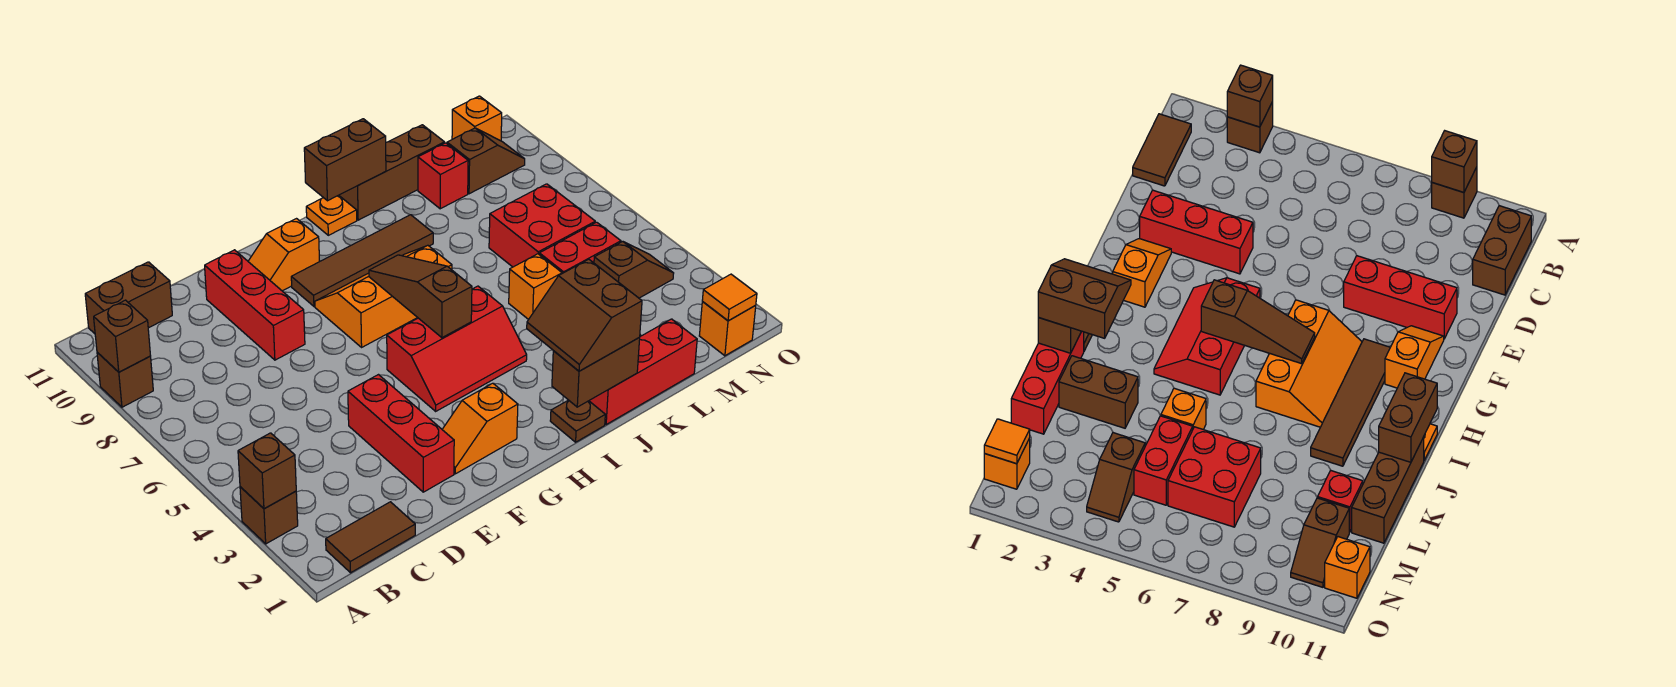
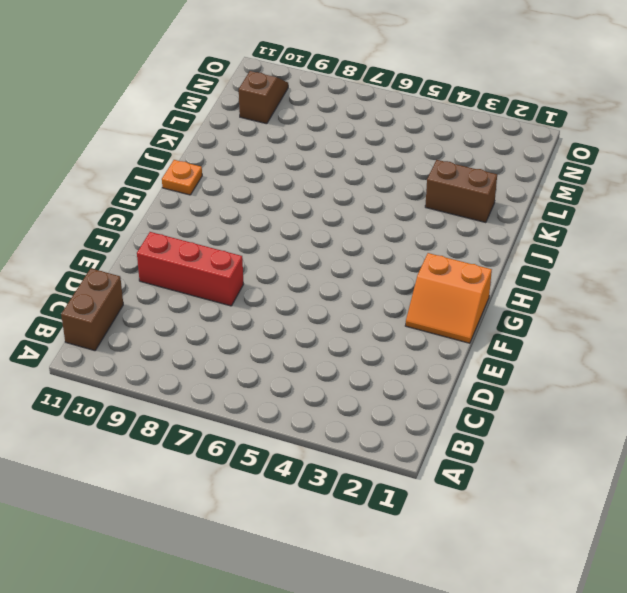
orange 2x2 slope [405,253,492,343] -> orange 1x2 slope [442,383,518,474]
none -> brown 1x1 brick [240,487,298,544]
none -> brown 1x1 brick [97,352,153,407]
none -> brown 1x2 tile [326,502,415,573]
none -> red 1x3 brick [348,375,454,492]

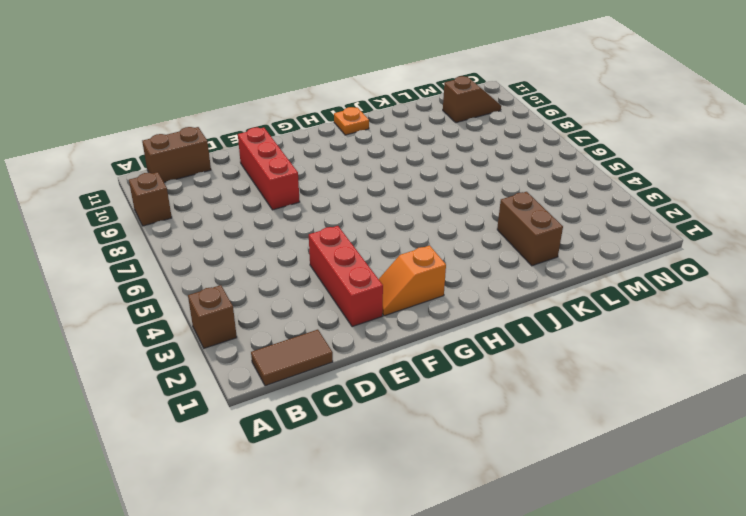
none -> orange 1x2 slope [248,219,319,291]
none -> red 2x3 slope [387,286,527,411]
none -> orange 2x3 slope [315,245,452,347]
none -> brown 1x4 tile [291,215,433,306]

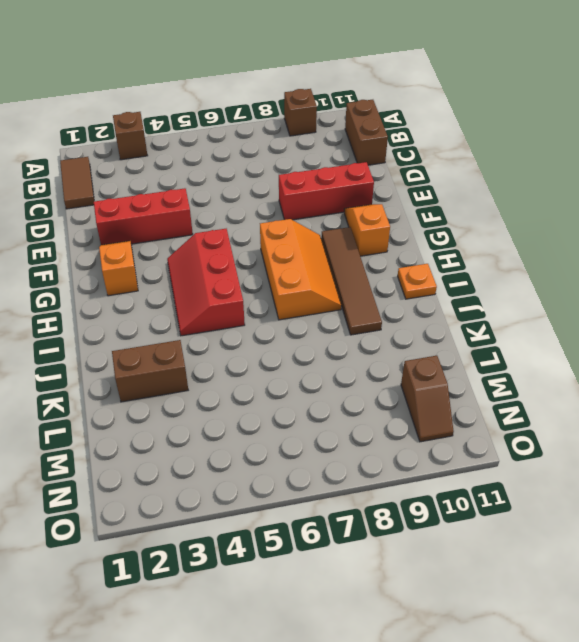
none -> brown 1x1 plate [550,400,605,442]
none -> red 1x3 brick [589,319,697,424]
none -> brown 1x3 brick [339,125,445,220]
none -> orange 1x1 brick [509,254,562,320]

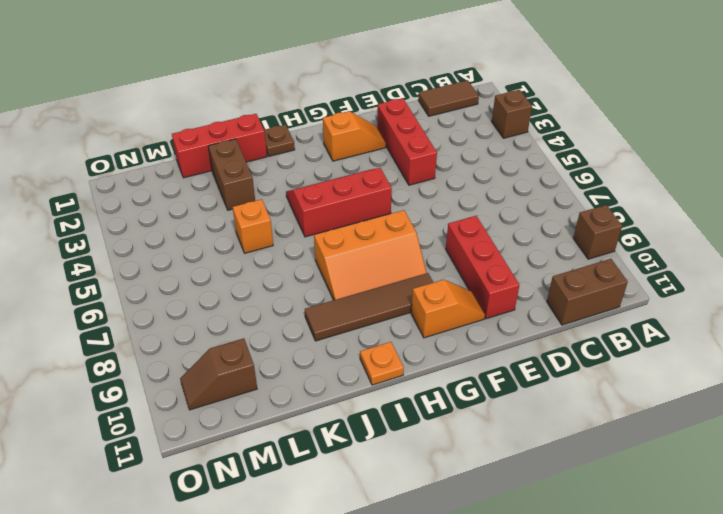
none -> brown 1x3 brick [339,125,445,220]
none -> red 1x2 brick [539,222,621,274]
none -> red 2x2 brick [489,184,595,267]
none -> red 1x1 brick [418,143,468,209]

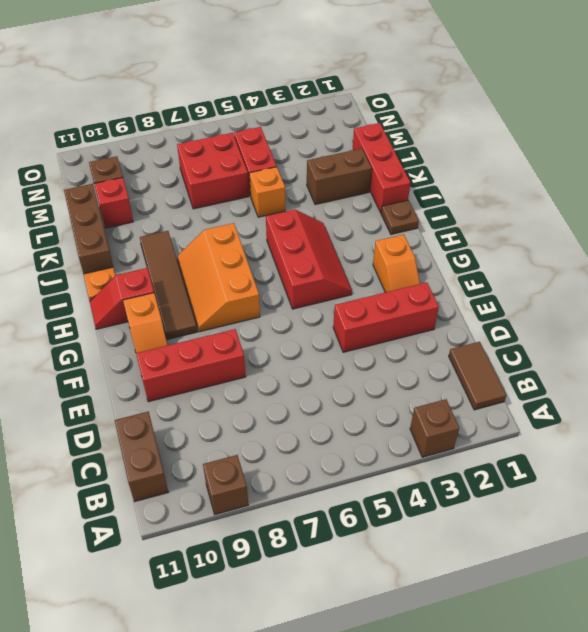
red 1x2 slope [90,268,154,329] -> none
none -> brown 1x2 slope [594,242,674,298]
none -> orange 1x1 brick [699,301,756,356]
none -> orange 1x1 brick [452,96,502,141]
none -> brown 1x1 brick [238,433,296,509]

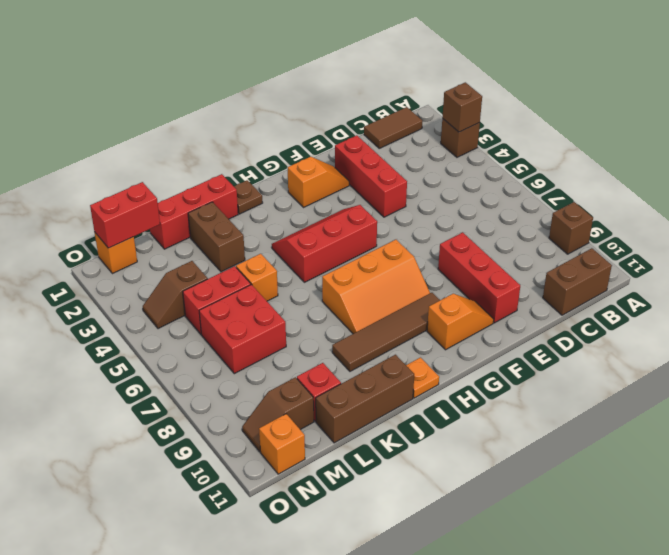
red 1x2 brick [90,182,160,248] -> orange 1x1 tile [702,274,757,321]
none -> brown 1x1 brick [94,300,151,372]
none -> brown 1x3 slope [369,255,472,338]
none -> brown 1x2 brick [552,338,640,407]
none -> brown 1x2 brick [304,119,386,201]

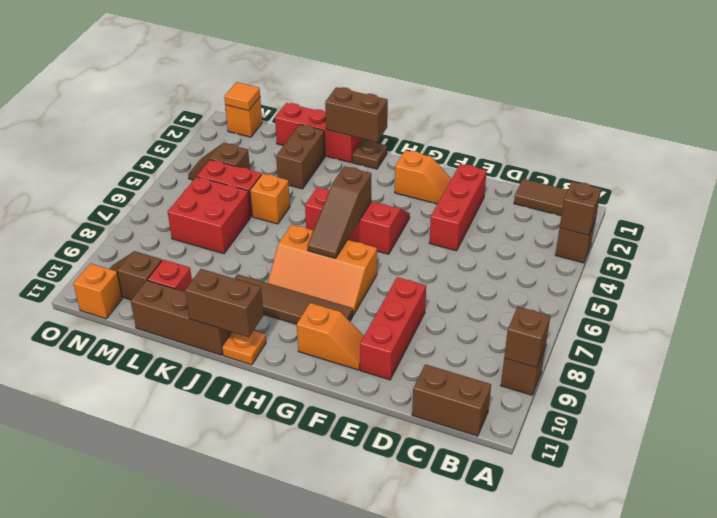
none -> brown 2x2 slope [527,259,642,371]

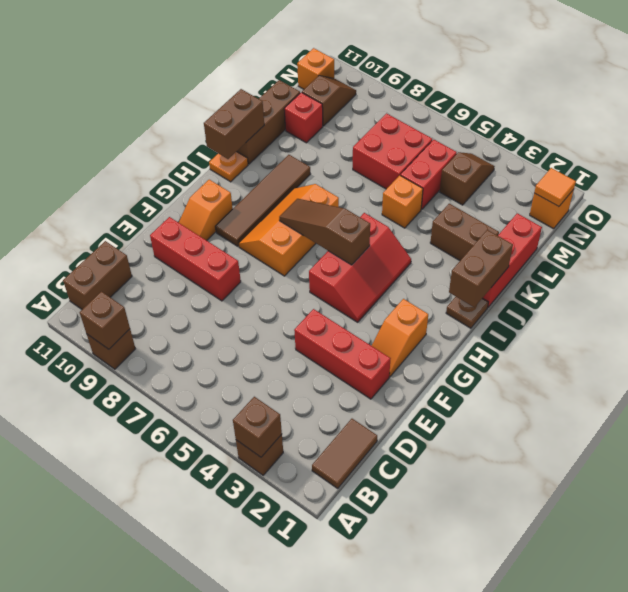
none -> brown 2x2 slope [527,259,642,371]

